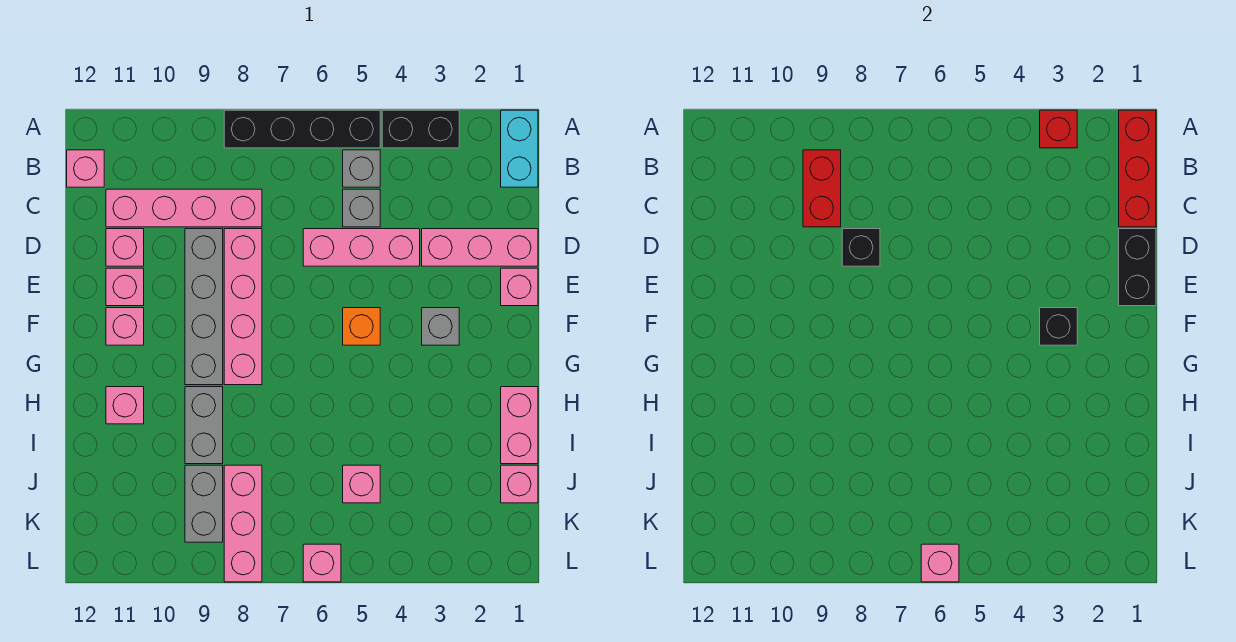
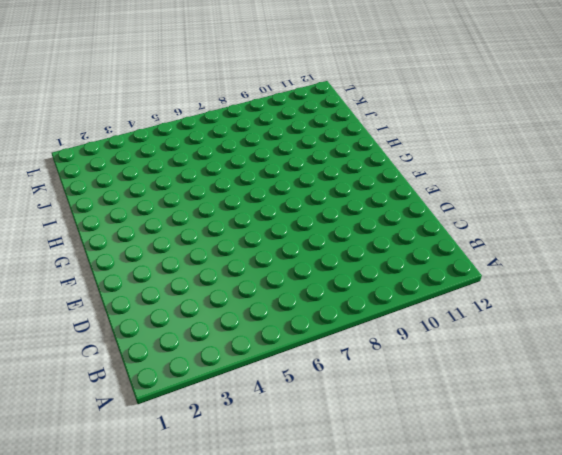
none -> cyan 1x2 brick [501,110,538,187]
none -> black 1x2 brick [382,110,459,148]
none -> black 1x4 brick [224,110,380,148]
none -> grey 1x1 brick [343,150,380,187]

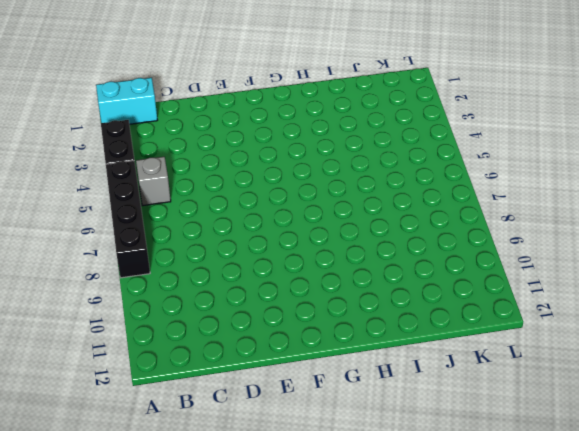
none -> pink 1x1 brick [67,150,104,187]
none -> grey 1x1 brick [343,189,380,227]
none -> pink 1x4 brick [106,189,262,227]
none -> pink 1x3 brick [422,229,538,266]

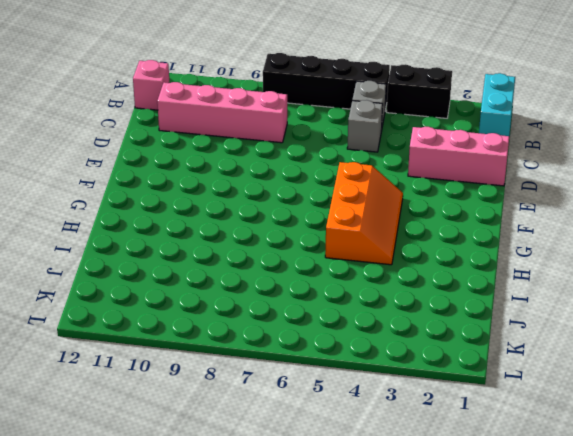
orange 2x3 slope [325,162,403,265] -> orange 1x1 brick [343,308,380,345]
none -> pink 1x3 brick [303,229,420,266]
none -> pink 1x4 brick [224,229,262,385]
none -> grey 1x4 brick [185,229,223,385]
none -> pink 1x1 brick [106,229,144,266]

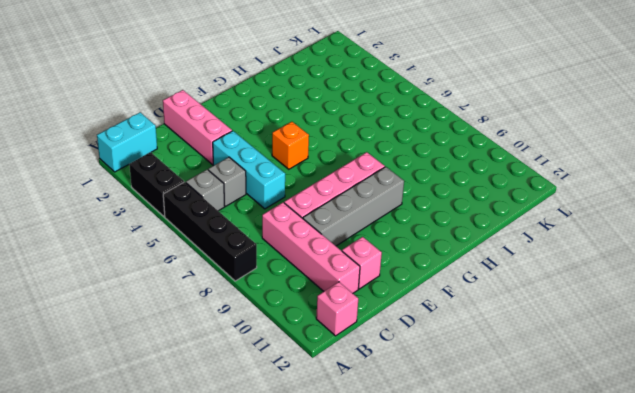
cyan 1x3 brick [213,131,285,209] -> pink 1x3 brick [303,229,420,266]
none -> pink 1x1 brick [501,268,538,306]
none -> pink 1x1 brick [106,268,144,306]
none -> grey 1x1 brick [422,308,459,345]
none -> pink 1x1 brick [106,308,144,345]

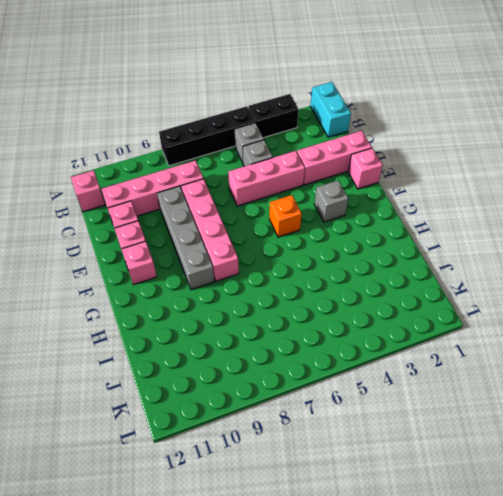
none -> pink 1x2 brick [501,387,538,464]
none -> grey 1x2 brick [185,387,223,464]
none -> pink 1x1 brick [106,387,144,424]
none -> pink 1x1 brick [501,465,538,503]

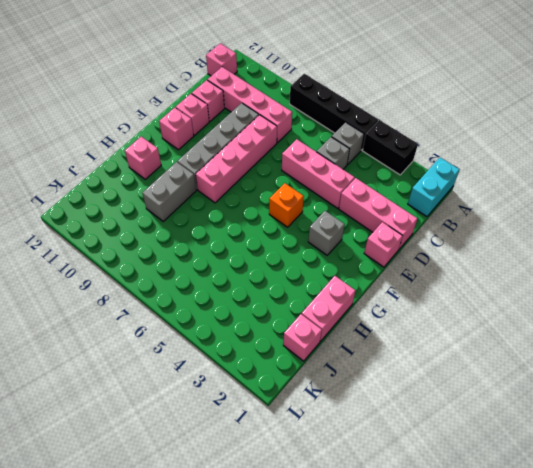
none -> pink 1x1 brick [343,465,380,503]
none -> pink 1x3 brick [224,465,262,582]
none -> grey 1x2 brick [185,465,223,542]
none -> pink 1x1 brick [303,544,341,582]

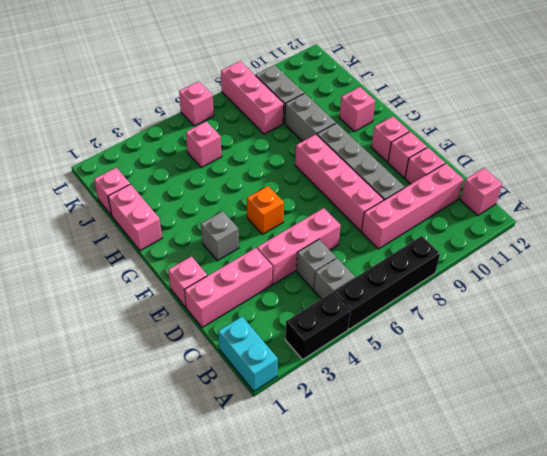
none -> red 1x3 brick [1119,110,1156,227]
none -> red 1x1 brick [1040,110,1077,148]
none -> red 1x2 brick [803,150,841,227]
none -> black 1x2 brick [1119,229,1156,306]

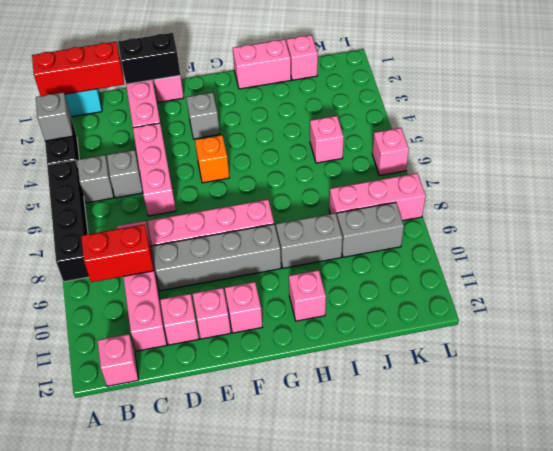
grey 1x1 brick [36,92,73,141] -> red 1x1 brick [1040,110,1077,148]
none -> black 1x1 brick [842,229,880,266]
none -> black 1x1 brick [1040,308,1077,345]
none -> pink 1x1 brick [921,544,959,582]

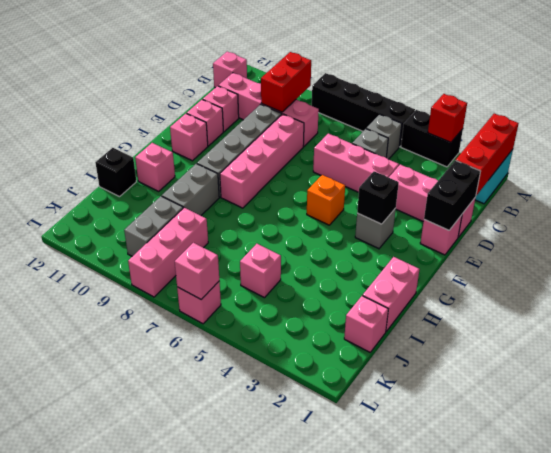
black 1x1 brick [95,148,136,197] -> black 1x1 brick moved to [842,229,880,266]

